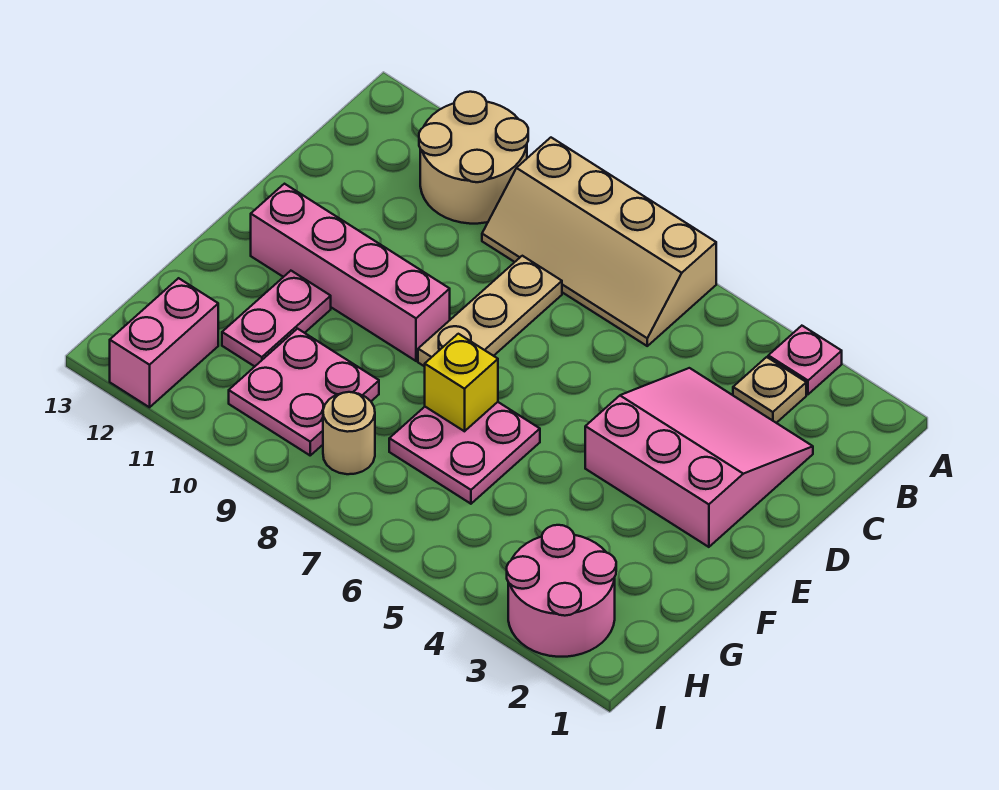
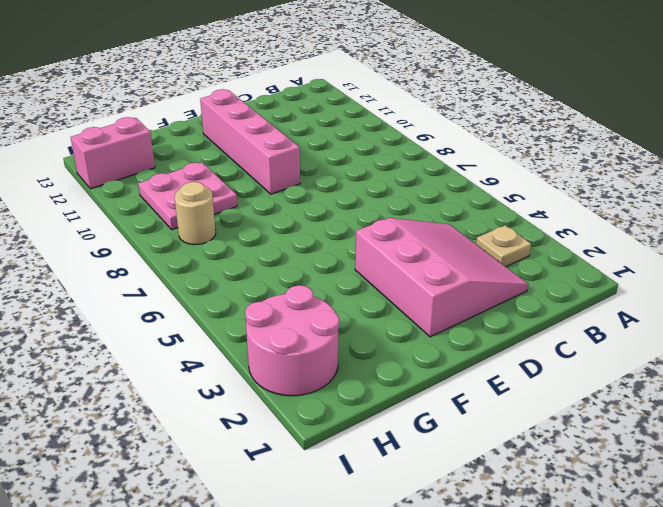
none -> pink 1x1 plate [768,326,842,394]
none -> tan 2x4 slope [482,138,716,346]
none -> tan 2x2 round brick [419,92,528,224]

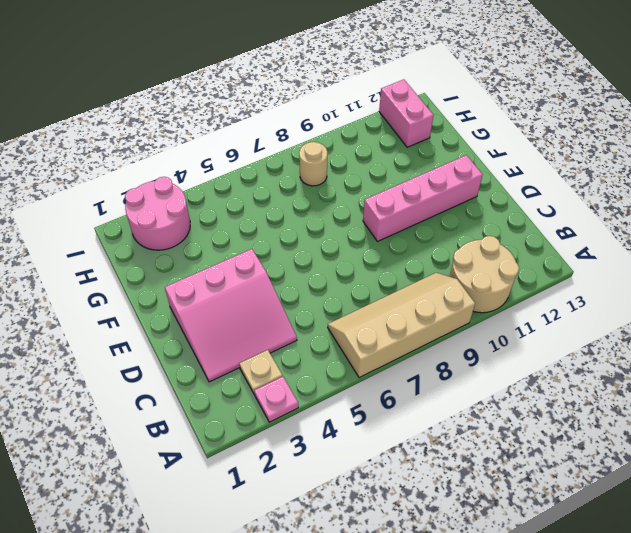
none -> tan 1x3 plate [418,256,562,367]
none -> pink 2x2 plate [389,402,540,504]
none -> pink 1x2 plate [222,271,331,366]

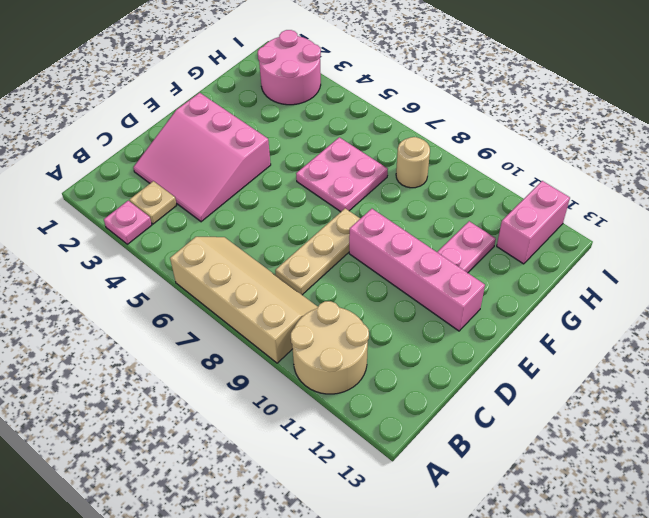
none -> pink 2x2 plate [229,329,379,455]
none -> yellow 1x1 brick [425,334,498,431]

